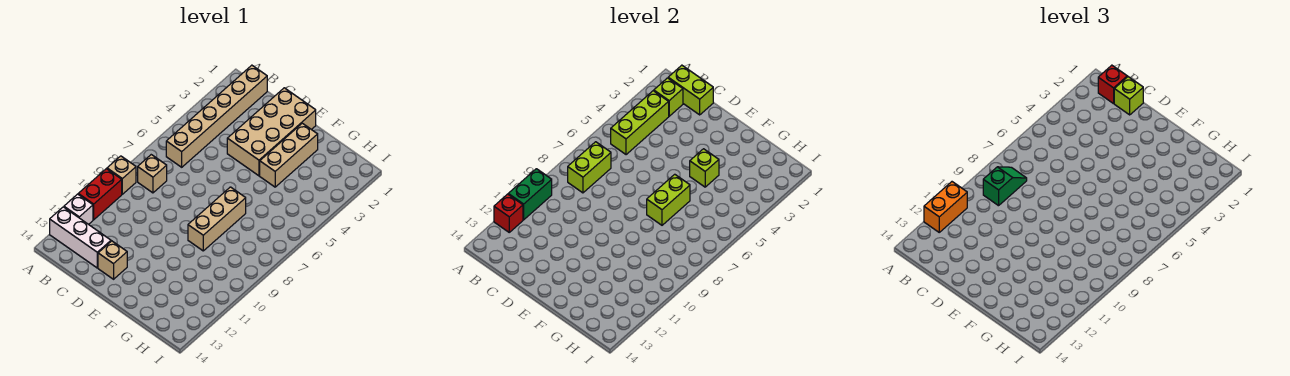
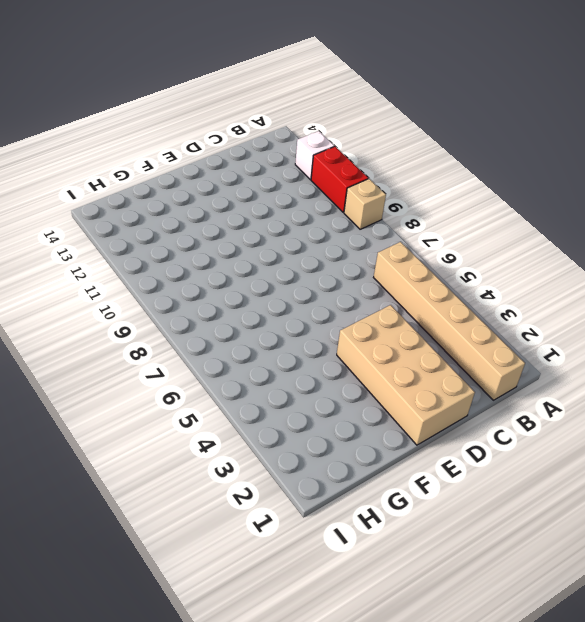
none -> white 1x3 brick [50,207,111,268]
none -> tan 1x1 brick [138,155,167,193]
none -> tan 1x1 brick [98,241,127,279]

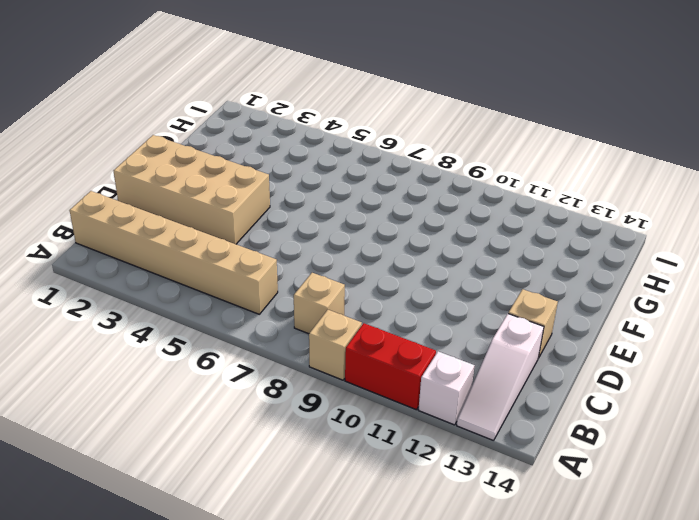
white 1x3 slope [457,314,544,441] -> white 1x3 brick [50,207,111,268]
none -> tan 1x3 brick [260,123,318,187]
none -> tan 1x3 brick [188,187,246,251]
none -> green 1x2 brick [508,169,552,220]

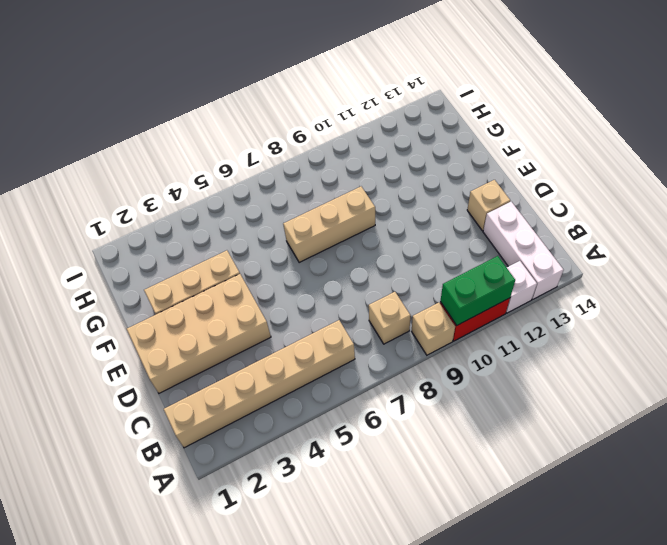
none -> red 1x1 brick [494,194,523,232]
none -> lime 1x2 brick [668,65,713,115]
none -> lime 1x1 brick [654,78,683,116]

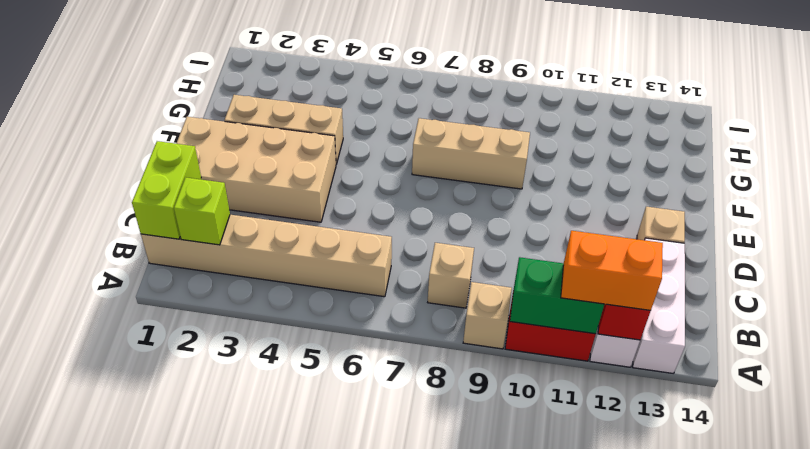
none -> lime 1x3 brick [611,91,669,155]
none -> lime 1x2 brick [568,142,611,193]
none -> lime 1x1 brick [690,149,719,187]

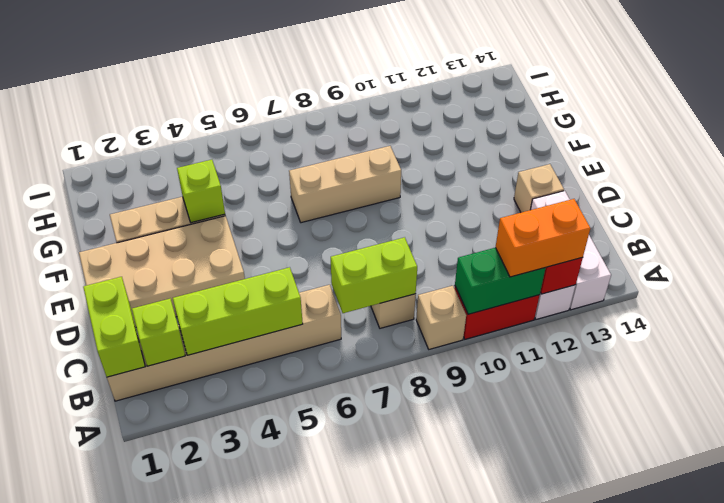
none -> lime 1x2 brick [647,174,690,225]
none -> red 1x1 brick [1098,65,1127,104]
none -> green 1x2 slope [983,167,1027,206]

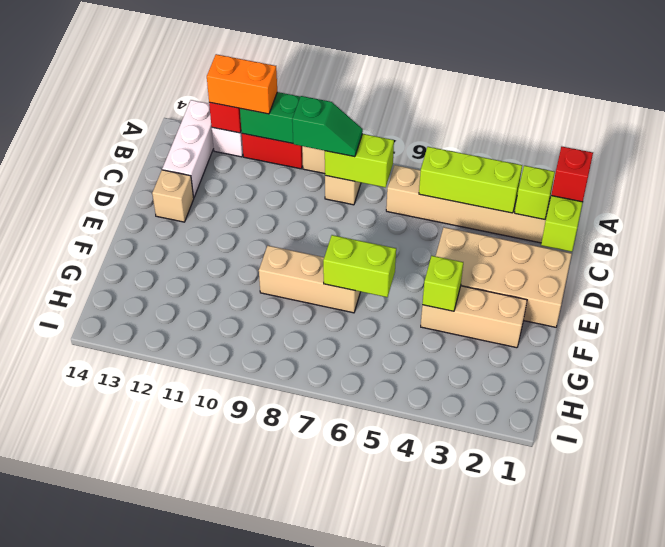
none -> lime 1x1 brick [1114,77,1143,115]

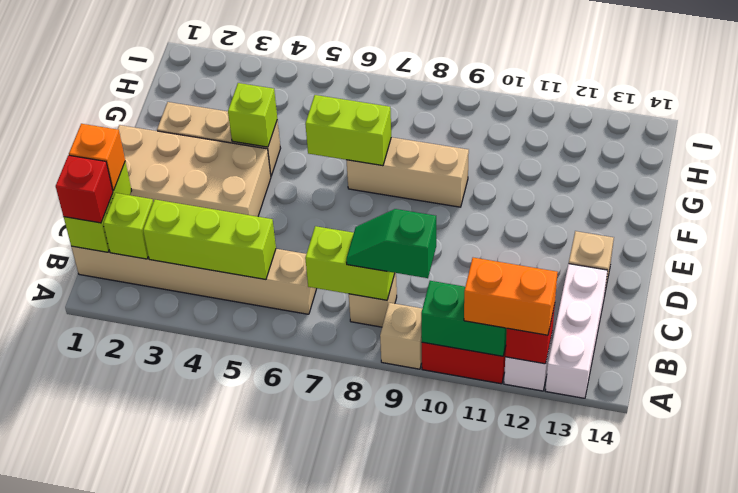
orange 1x1 brick [69,124,125,191] -> lime 1x1 brick [1114,77,1143,115]

